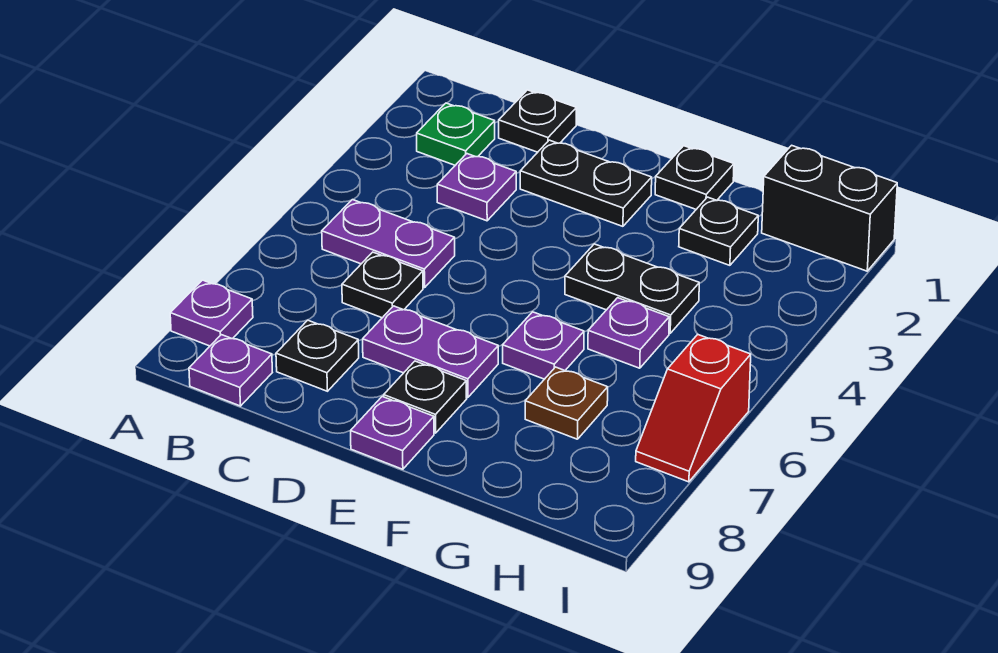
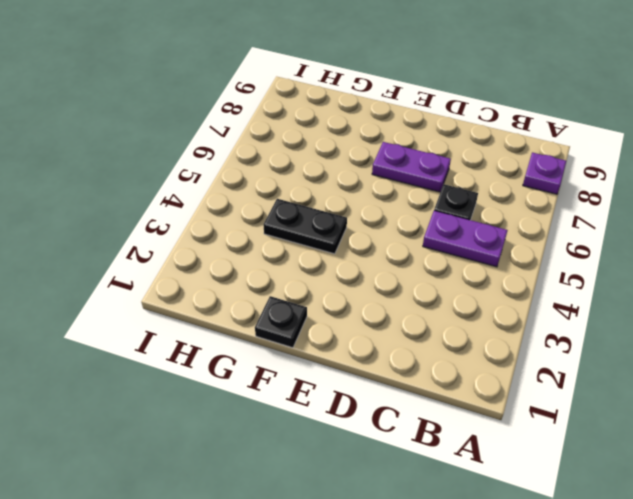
none -> green 1x1 plate [417,103,495,165]
none -> purple 1x1 plate [189,335,272,406]
none -> black 1x1 plate [499,90,577,152]

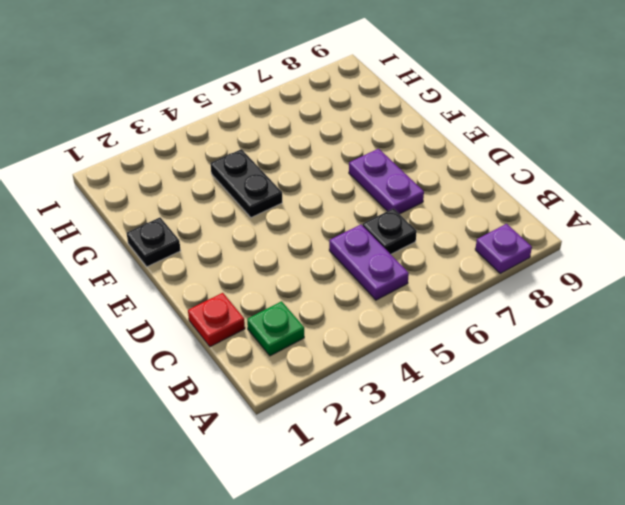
red 1x1 plate [188,293,245,347] -> black 1x1 plate [499,90,577,152]
none -> purple 1x1 plate [189,335,272,406]
none -> purple 1x1 plate [437,154,516,221]
none -> black 1x1 plate [276,320,359,391]

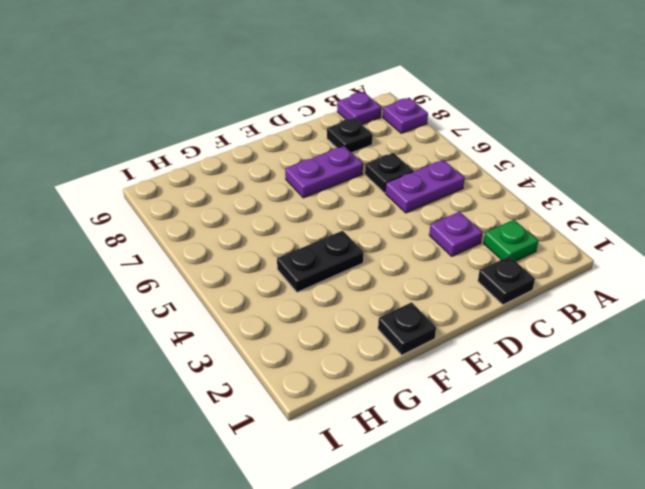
none -> black 1x2 plate [520,140,652,226]
none -> black 1x1 plate [384,361,467,433]
none -> purple 1x1 plate [351,397,434,469]

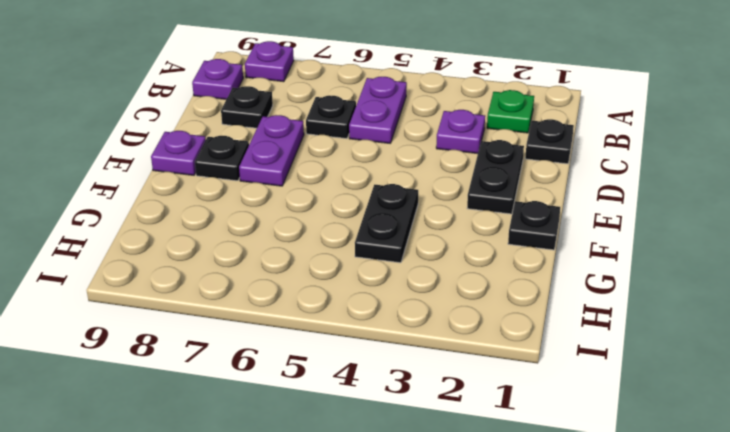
none -> purple 1x1 plate [503,312,584,379]
none -> black 1x1 plate [679,197,758,265]
none -> purple 1x1 plate [588,298,669,368]

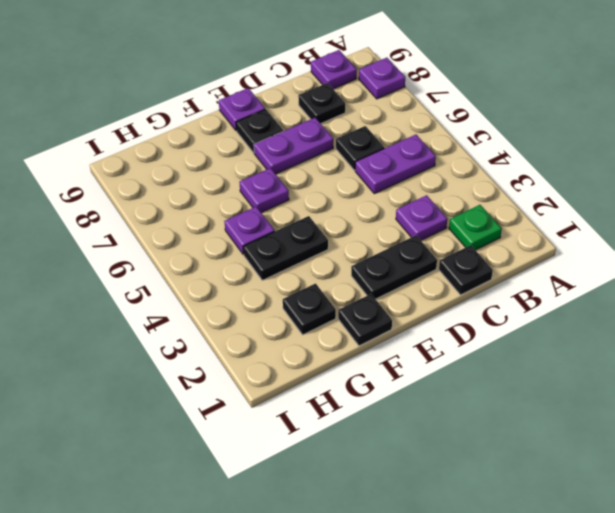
none -> brown 1x1 plate [525,367,608,439]
none -> black 1x2 brick [762,145,897,271]
none -> red 1x2 slope [636,334,751,482]

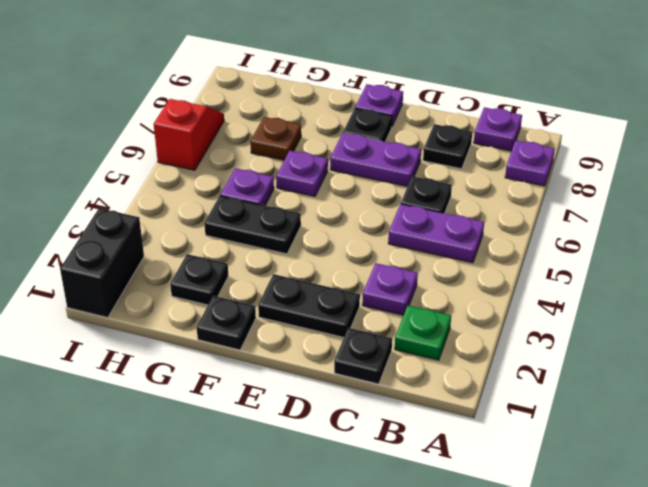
black 1x2 brick [60,208,144,318] -> black 1x2 brick turned to [762,145,897,271]

